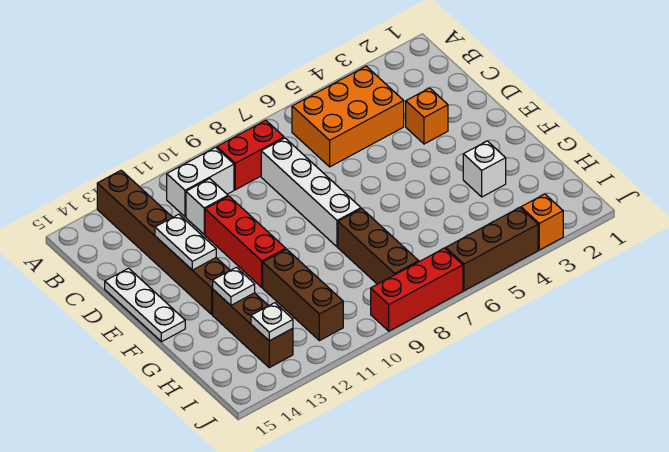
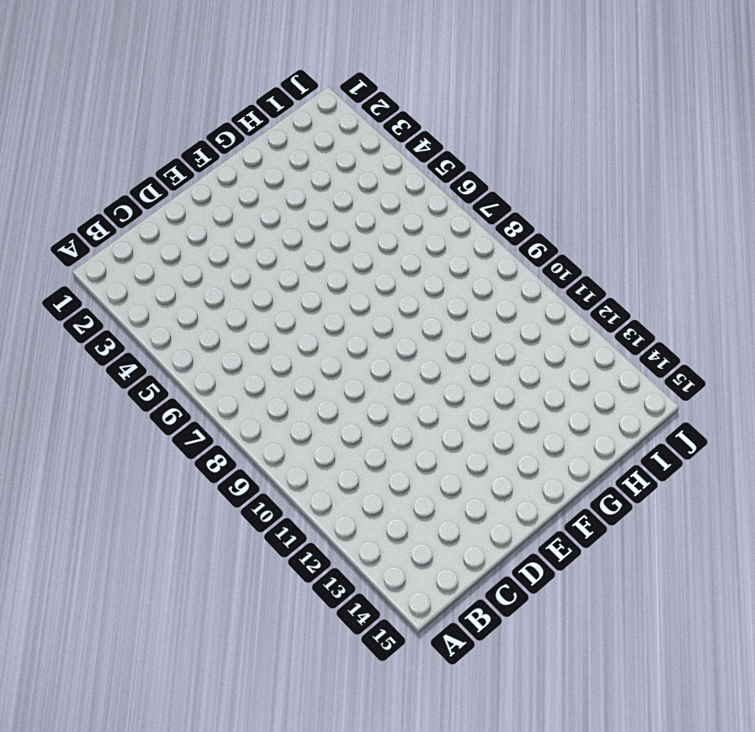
none -> brown 1x6 brick [97,170,230,314]
none -> orange 2x3 brick [292,66,404,167]
none -> red 1x2 brick [217,120,284,190]

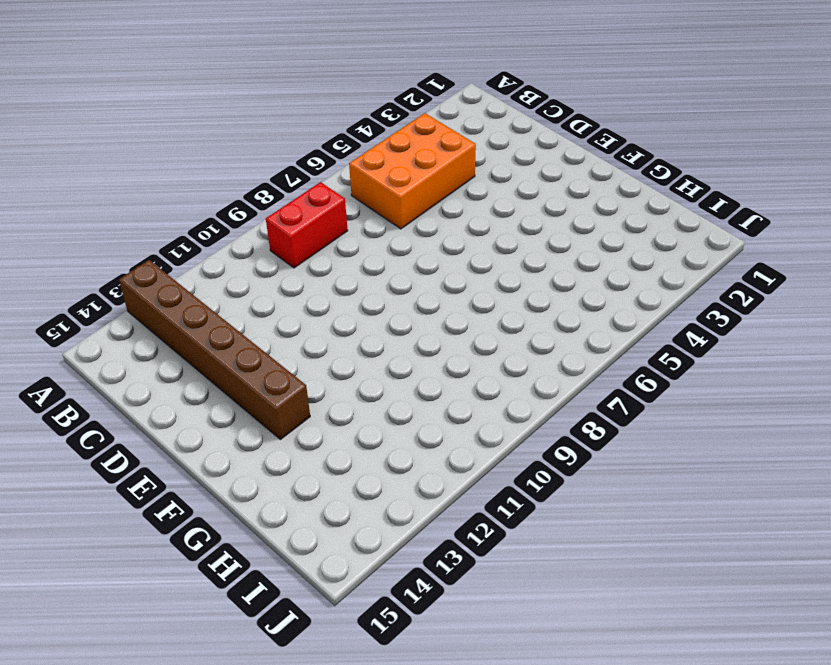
none -> white 1x2 brick [167,147,234,217]
none -> white 1x4 brick [261,138,361,247]
none -> white 1x1 brick [186,179,228,234]

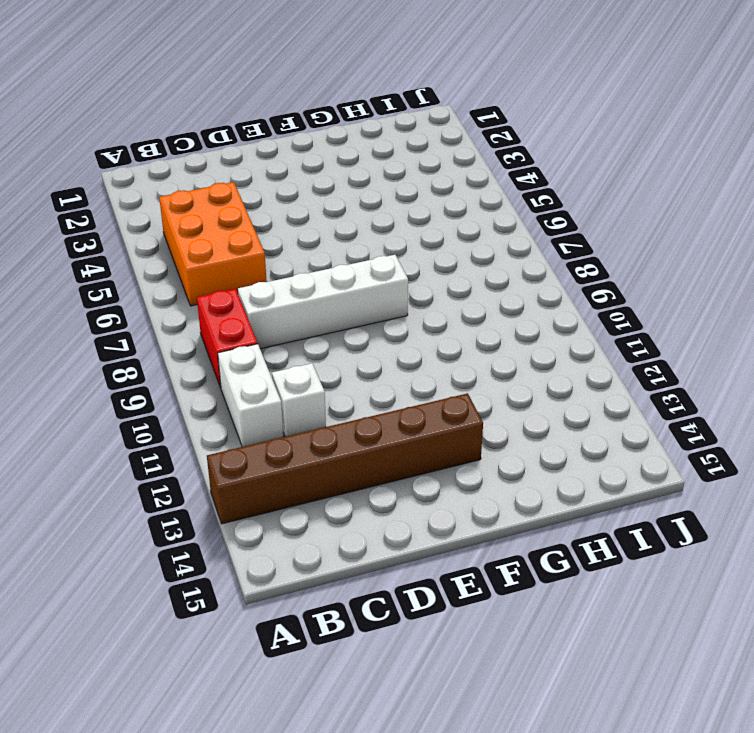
none -> orange 1x1 brick [406,88,448,144]
none -> red 1x3 brick [205,196,286,287]
none -> white 1x3 plate [105,268,185,342]

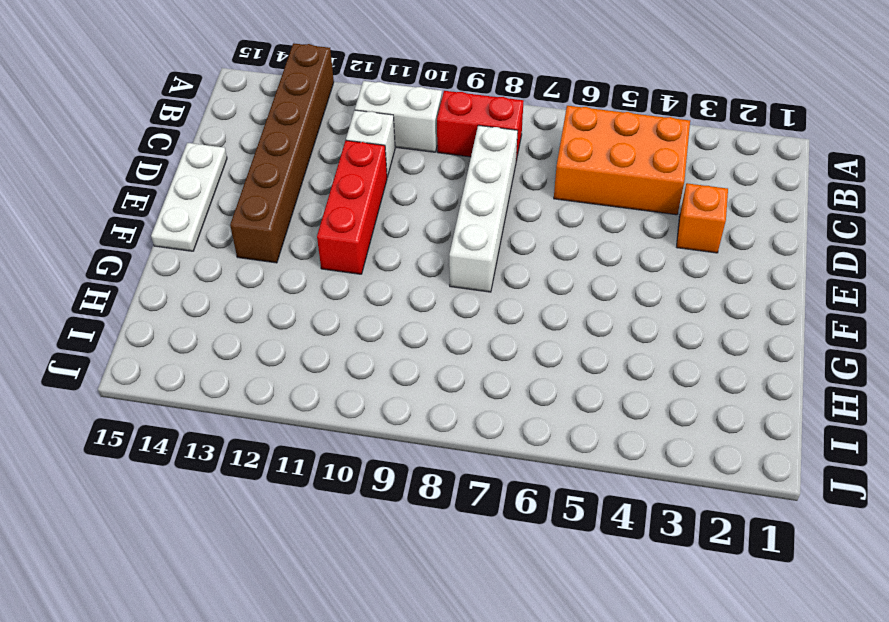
none -> white 1x1 brick [463,141,506,197]
none -> brown 1x3 brick [338,209,419,284]
none -> brown 1x3 brick [263,249,343,341]

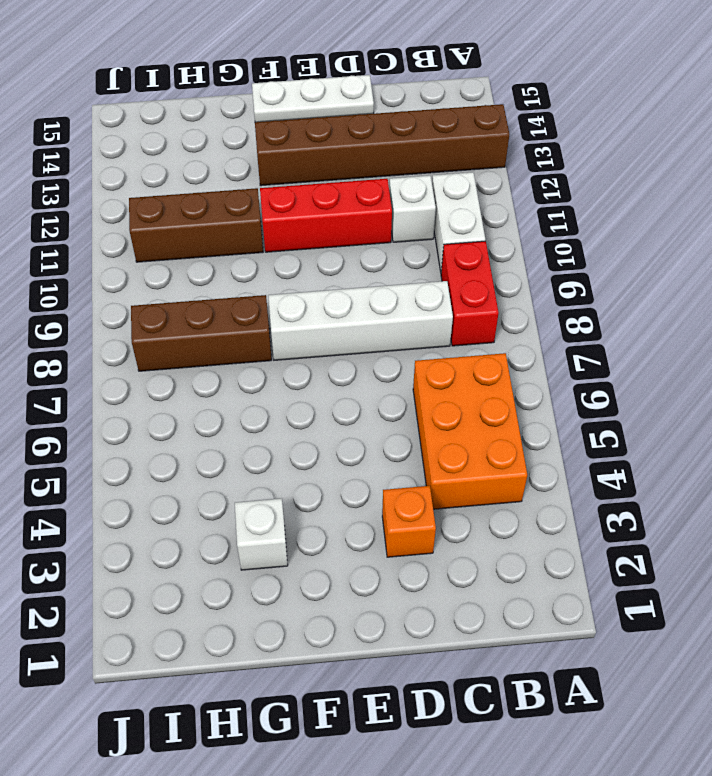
none -> brown 1x3 brick [213,290,293,368]
none -> orange 1x1 brick [521,194,563,250]
none -> brown 1x3 brick [446,207,538,291]

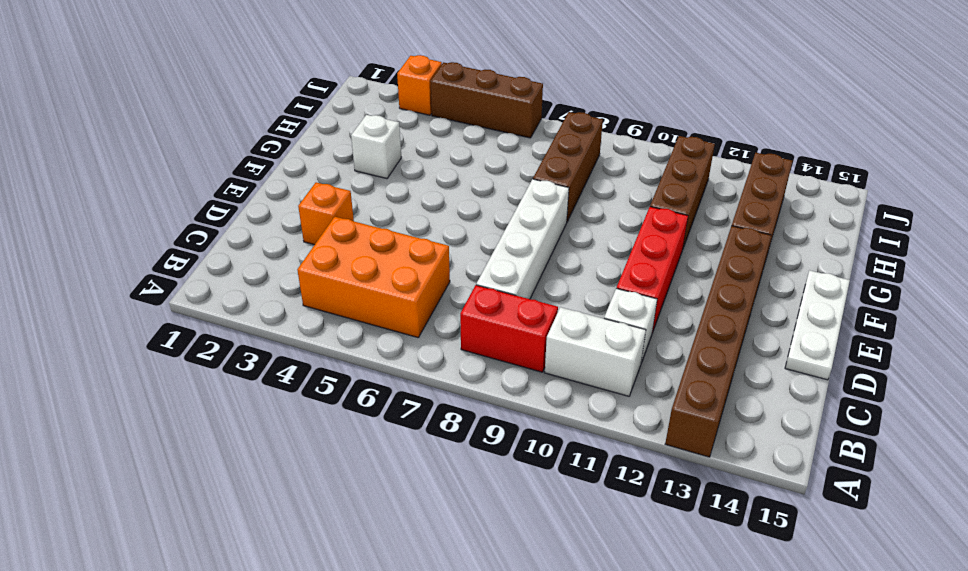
none -> red 1x3 brick [371,248,463,331]
none -> white 1x2 plate [155,214,216,270]
none -> white 1x1 plate [213,267,255,305]

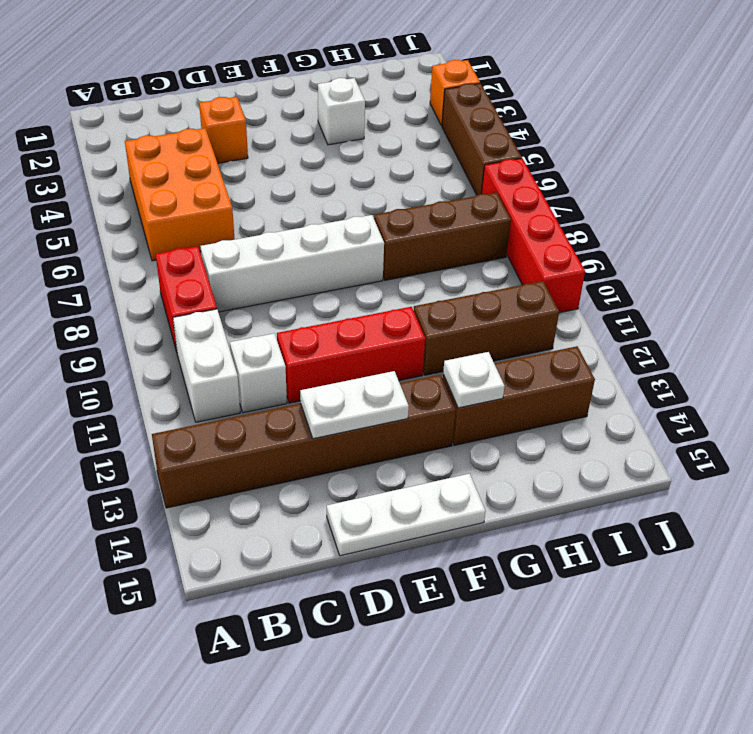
red 1x4 brick [482,158,585,313] -> red 1x3 brick [371,248,463,331]
none -> white 1x1 plate [251,303,293,341]

